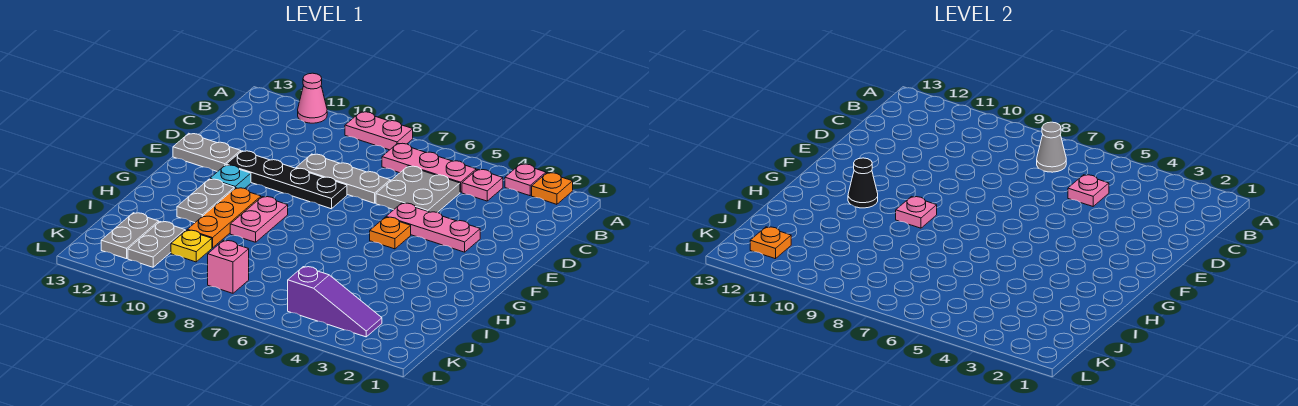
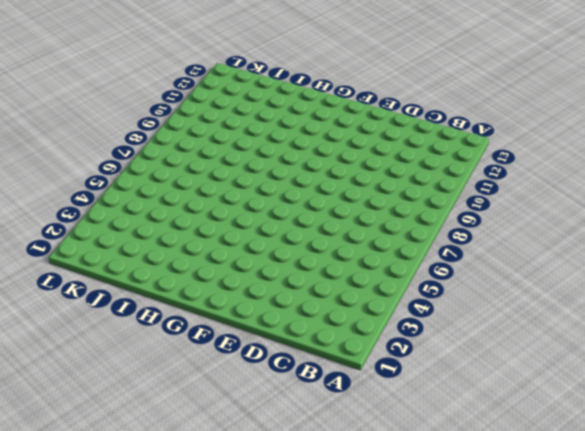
none -> orange 1x1 plate [532,173,573,204]
none -> pink 1x1 plate [505,164,546,196]
none -> pink 1x2 plate [345,112,413,150]

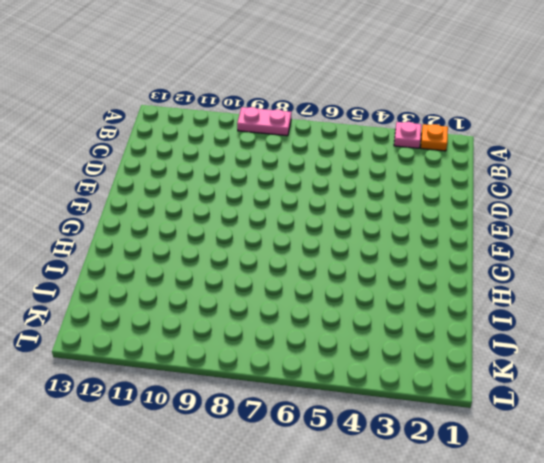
none -> pink 1x1 cone [298,73,327,123]
none -> pink 1x1 plate [462,169,503,201]
none -> pink 1x3 plate [382,143,476,192]

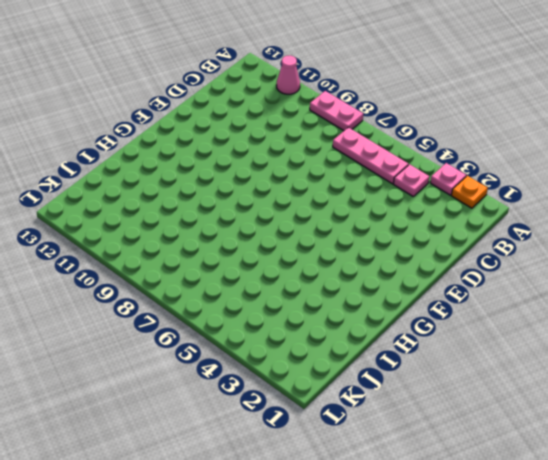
none -> grey 2x2 plate [376,166,460,213]
none -> grey 1x3 plate [296,154,390,203]
none -> pink 1x3 plate [386,203,480,252]

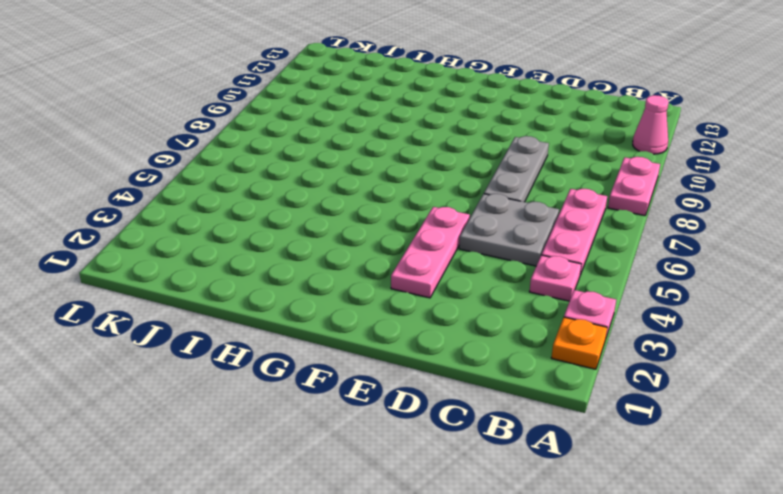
none -> black 1x4 plate [226,151,347,209]
none -> grey 1x2 plate [173,133,241,172]
none -> orange 1x1 plate [370,217,411,249]

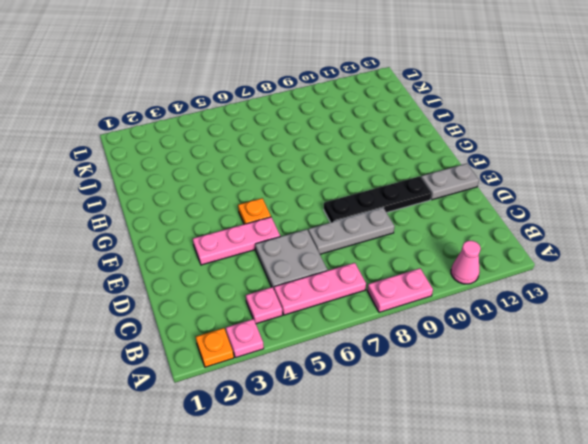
none -> cyan 1x1 plate [210,165,251,189]
none -> pink 1x2 plate [230,197,288,242]
none -> orange 1x3 plate [188,188,261,248]

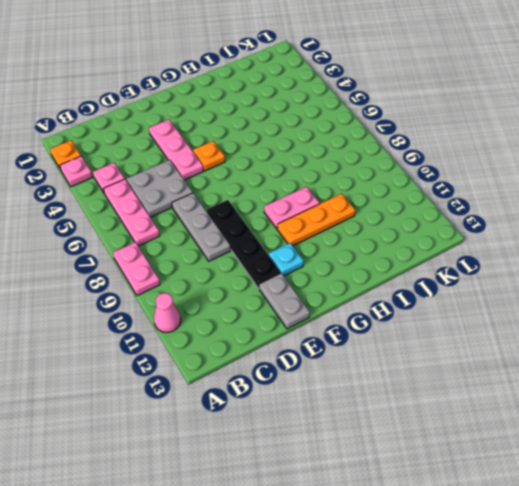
none -> grey 1x2 plate [177,179,234,223]
none -> yellow 1x1 plate [171,230,212,262]
none -> grey 1x2 plate [128,222,185,267]

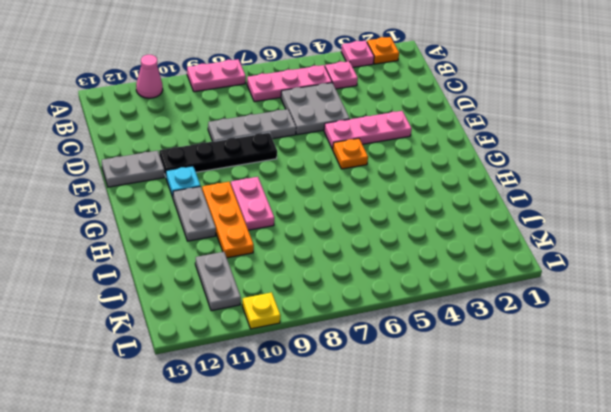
yellow 1x1 plate [242,292,281,329] -> yellow 1x1 plate moved to [171,230,212,262]
none -> grey 1x2 plate [101,213,159,259]
none -> purple 1x3 slope [288,267,382,337]
none -> pink 1x1 brick [208,241,249,293]

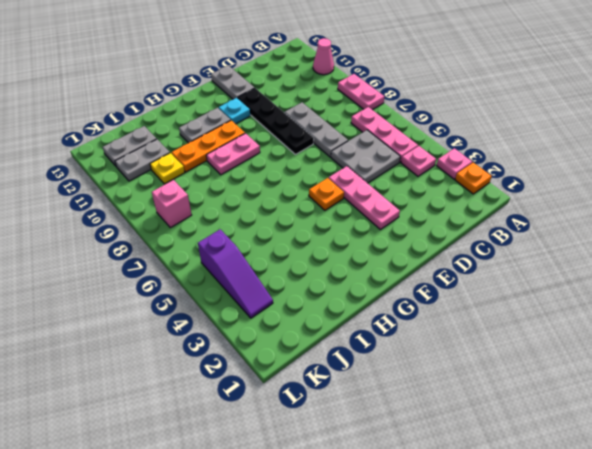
none -> grey 1x1 cone [1037,122,1066,172]
none -> pink 1x1 plate [1068,175,1109,206]
none -> pink 1x1 plate [896,197,937,228]

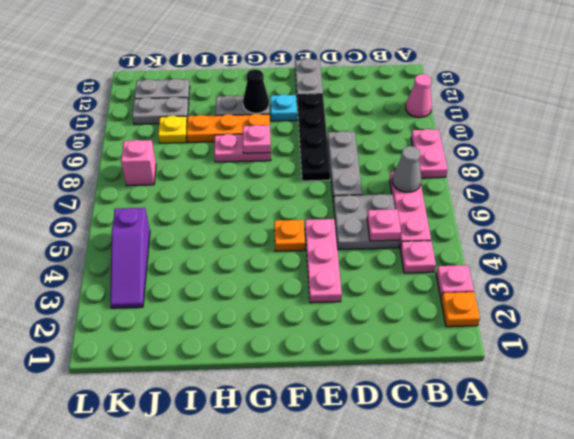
none -> orange 1x1 plate [750,227,791,259]

